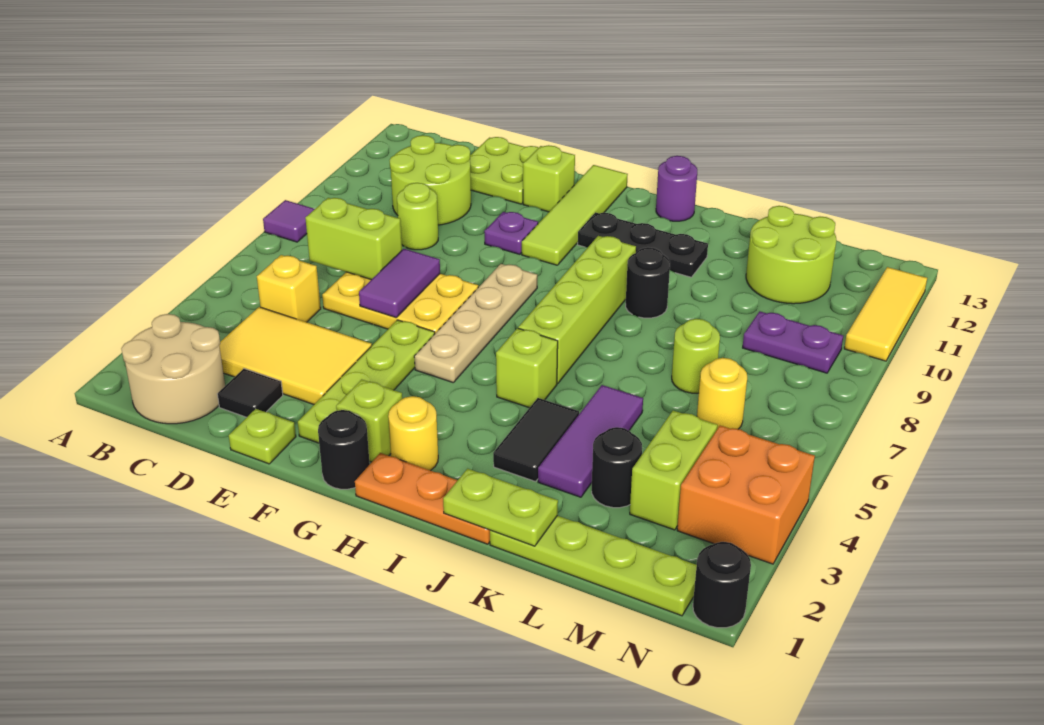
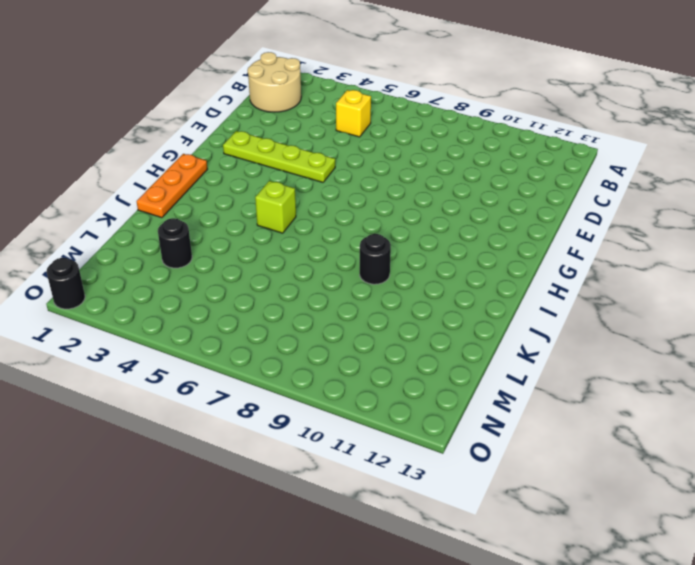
none -> purple 1x1 tile [263,200,314,242]
none -> yellow 2x3 tile [219,307,372,404]
none -> lime 2x2 round brick [389,135,471,225]
none -> black 1x1 tile [218,369,283,417]

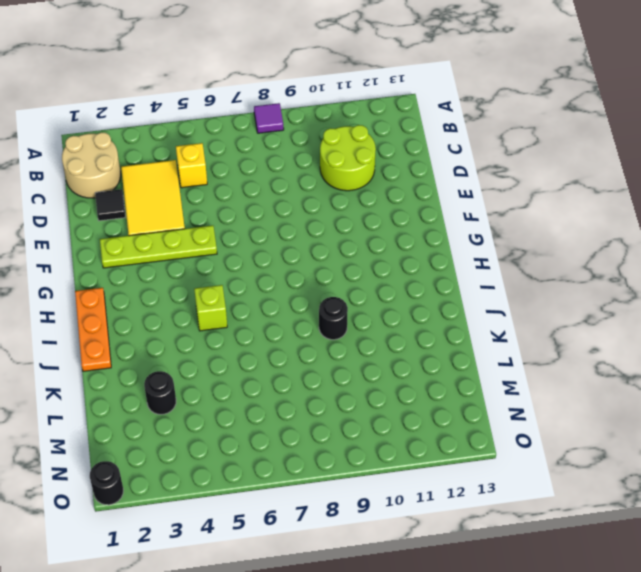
none -> yellow 2x3 plate [322,272,478,333]
none -> lime 1x1 round brick [397,183,438,250]
none -> lime 2x2 plate [470,137,539,204]
none -> lime 1x1 plate [229,409,296,464]

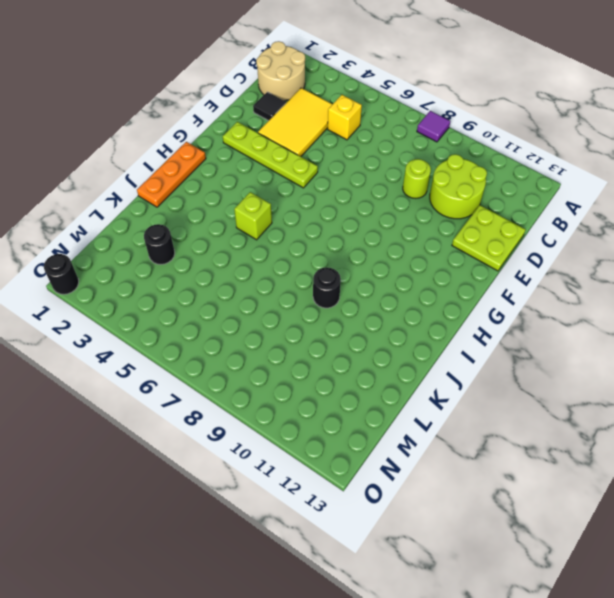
none -> yellow 2x3 plate [322,272,478,333]
none -> lime 1x1 plate [229,409,296,464]
none -> purple 1x1 plate [484,212,538,254]
none -> lime 1x1 brick [523,145,575,212]

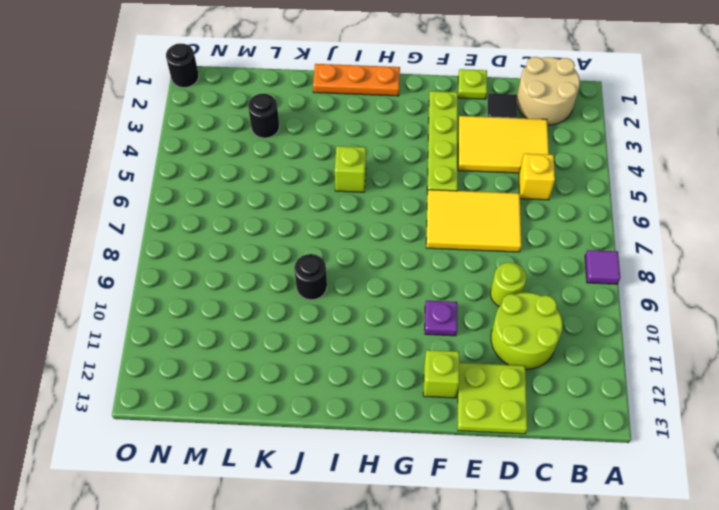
yellow 2x3 tile [426,190,521,252] -> yellow 2x3 plate [322,272,478,333]
none -> black 1x1 round brick [318,410,370,489]
none -> lime 1x1 brick [336,379,402,462]
none -> tan 1x4 plate [414,264,537,382]
none -> lime 1x4 tile [522,165,628,265]

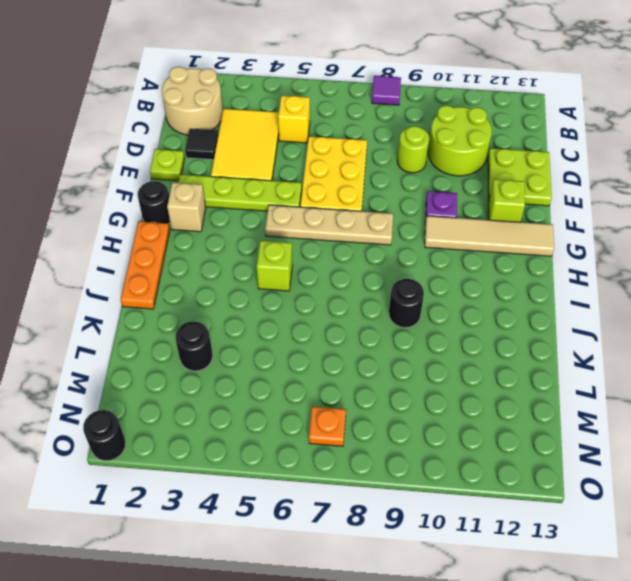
tan 1x1 brick [167,182,206,232] -> lime 1x1 brick [336,379,402,462]
tan 1x4 tile [425,216,554,256] -> lime 1x4 tile [522,165,628,265]
orange 1x1 plate [309,407,346,446] -> none
none -> yellow 1x1 round brick [388,396,438,471]
none -> black 1x3 plate [578,212,708,277]
none -> lime 1x4 brick [518,236,636,384]
none -> purple 1x1 round brick [656,156,697,221]

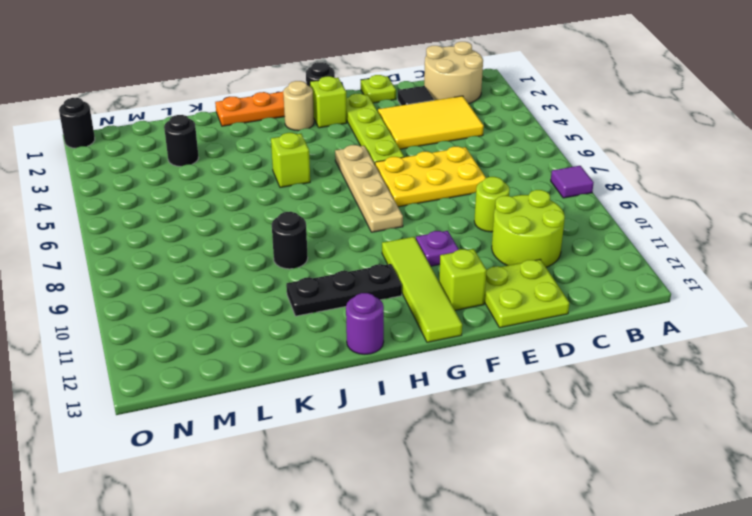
tan 1x1 round brick [283,81,314,131] -> yellow 1x1 round brick [388,396,438,471]
none -> yellow 1x1 brick [257,255,321,322]
none -> lime 1x4 brick [518,236,636,384]
none -> black 1x2 tile [493,398,579,482]
none -> lime 1x4 plate [490,516,697,616]

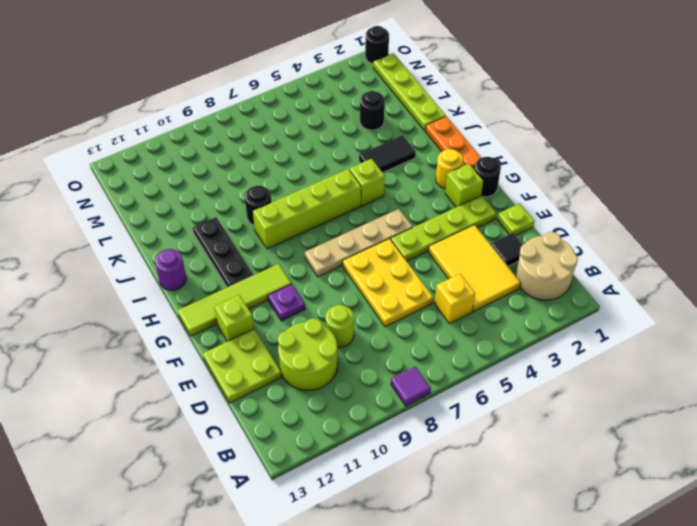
none -> purple 1x3 tile [538,385,643,497]
none -> lime 1x1 round brick [672,319,720,393]
none -> lime 2x2 round brick [746,206,836,304]
none -> lime 1x2 brick [630,411,718,530]

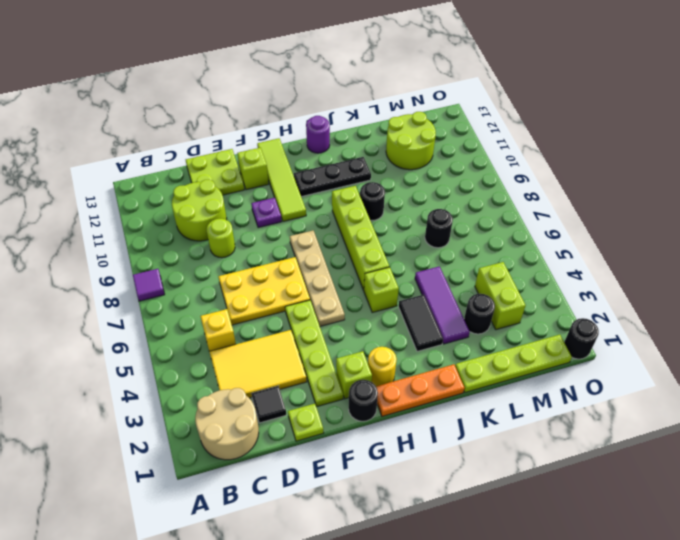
black 1x1 round brick [425,209,453,248] -> lime 1x1 round brick [672,319,720,393]
none -> yellow 1x1 round brick [697,358,747,429]
none -> purple 1x2 plate [743,311,843,373]
none -> orange 2x2 brick [677,426,815,564]
none -> yellow 1x3 tile [844,267,927,361]

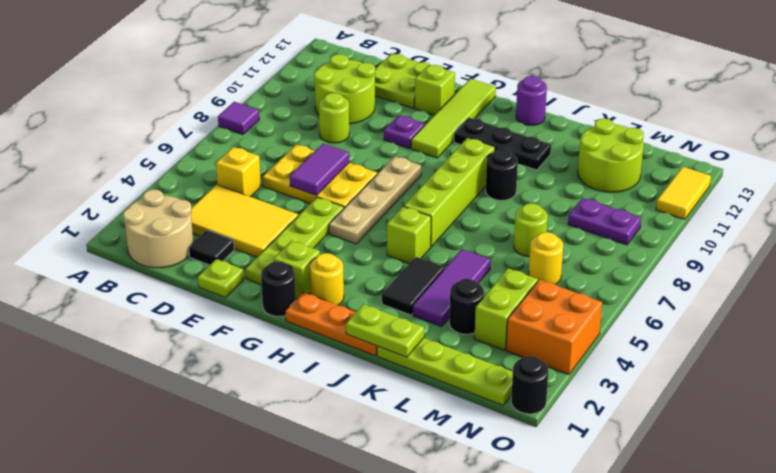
yellow 1x2 tile [656,167,711,219] -> yellow 1x3 tile [844,267,927,361]
none -> lime 1x2 brick [305,198,402,280]

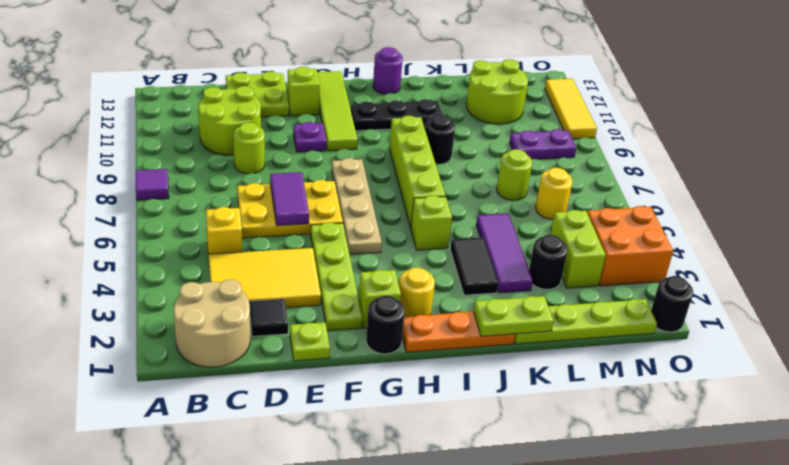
none -> lime 1x2 brick [305,198,402,280]

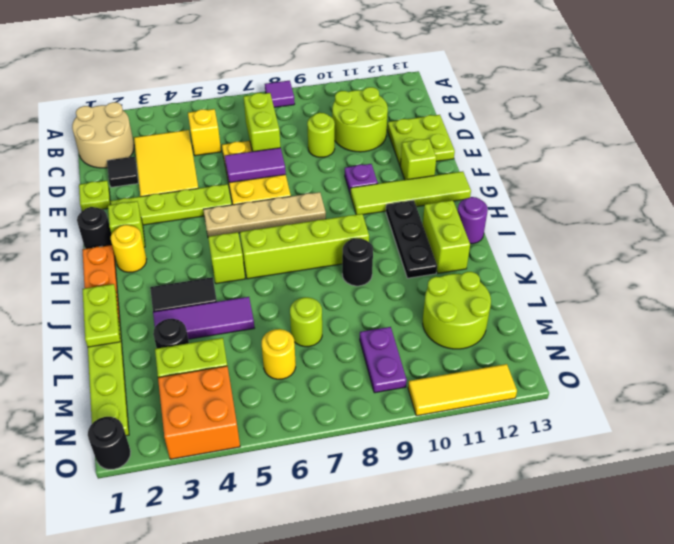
lime 1x2 brick [423,200,470,273] -> none

